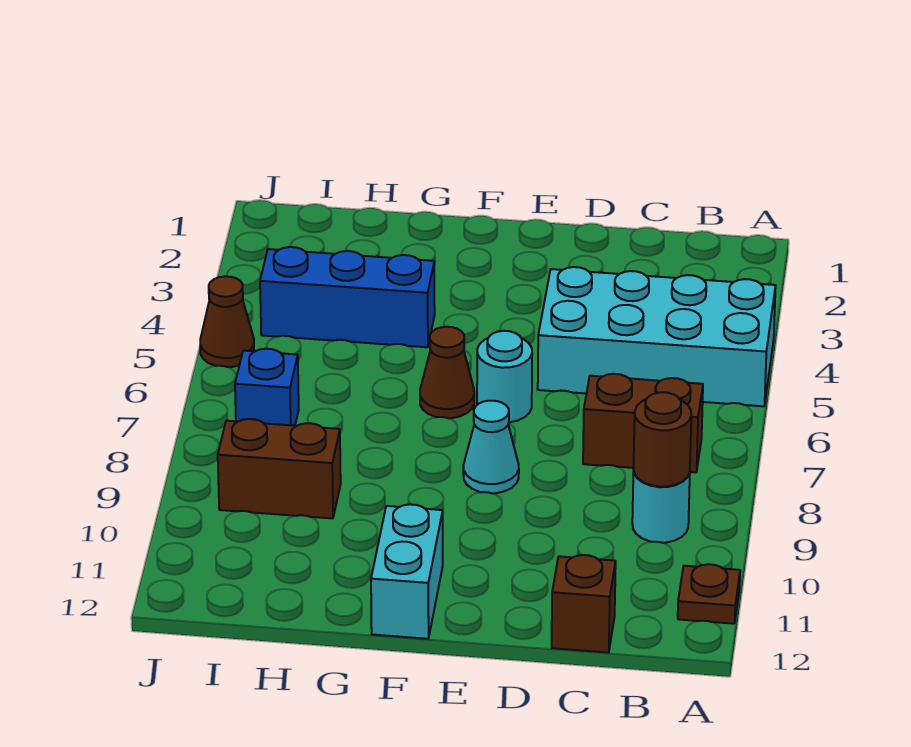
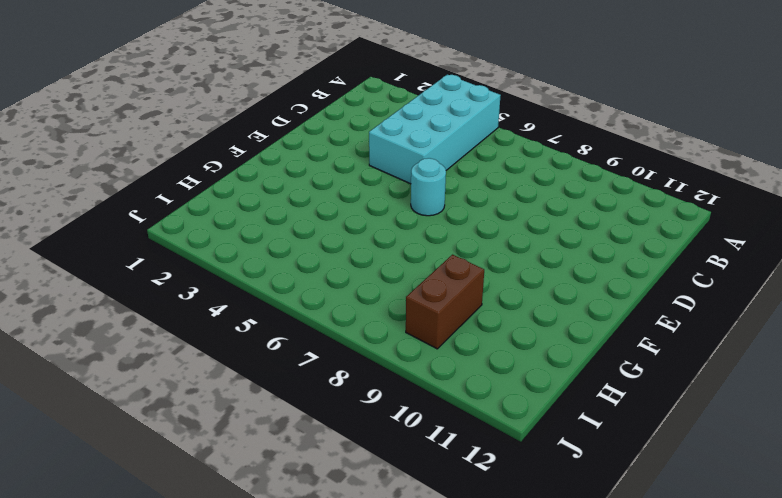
none -> brown 1x1 plate [678,564,740,624]
none -> brown 1x2 brick [583,374,703,472]
none -> cyan 1x1 round brick [632,469,690,543]

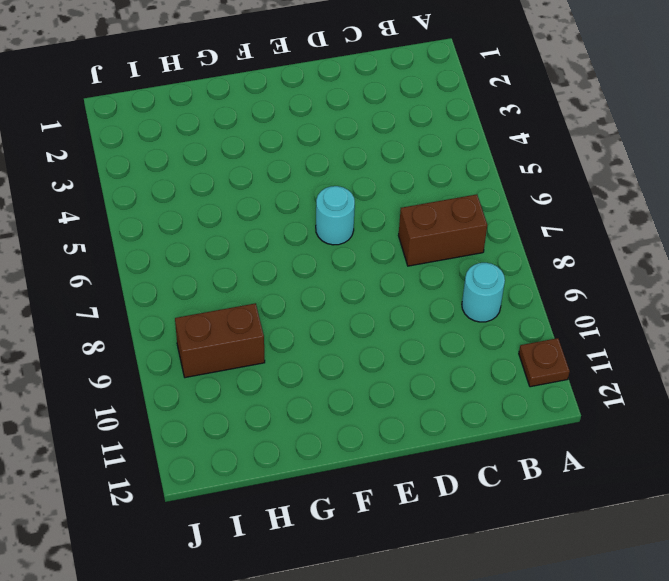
none -> cyan 2x4 brick [538,267,776,406]
none -> brown 1x1 brick [552,555,616,653]
none -> cyan 1x1 cone [463,401,519,493]

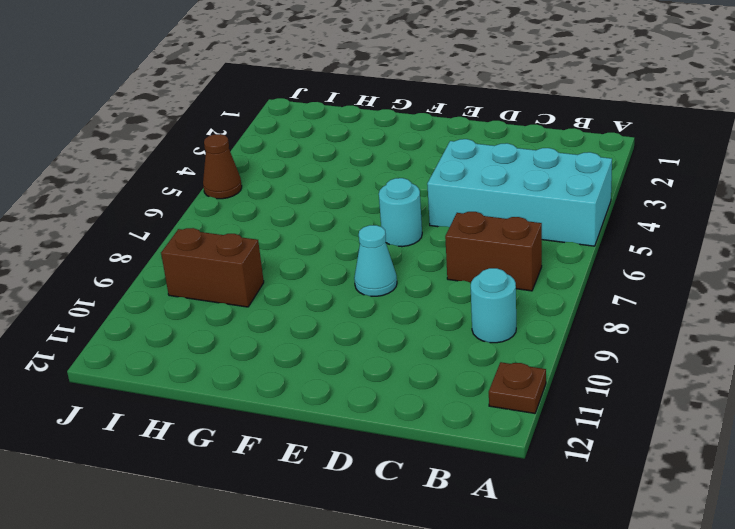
none -> brown 1x1 brick [552,555,616,653]
none -> brown 1x1 cone [420,327,474,418]
none -> cyan 1x2 brick [371,504,443,639]

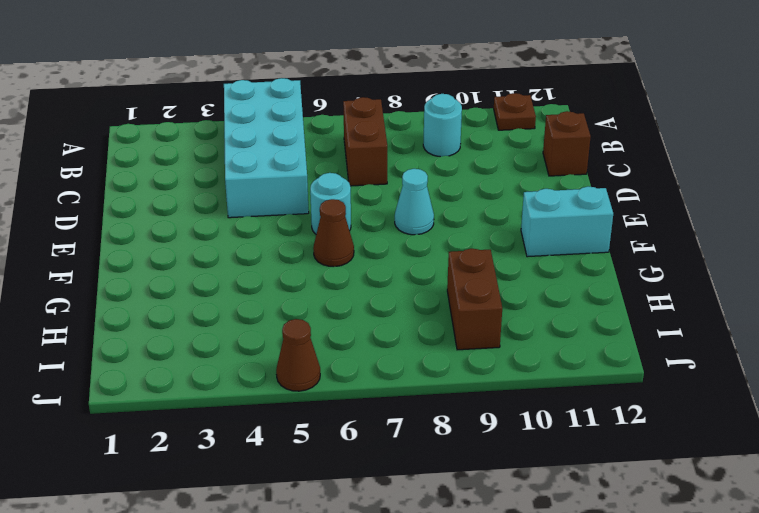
none -> blue 1x3 brick [260,247,435,347]
none -> blue 1x1 brick [235,349,299,426]
none -> brown 1x1 round brick [634,392,691,487]

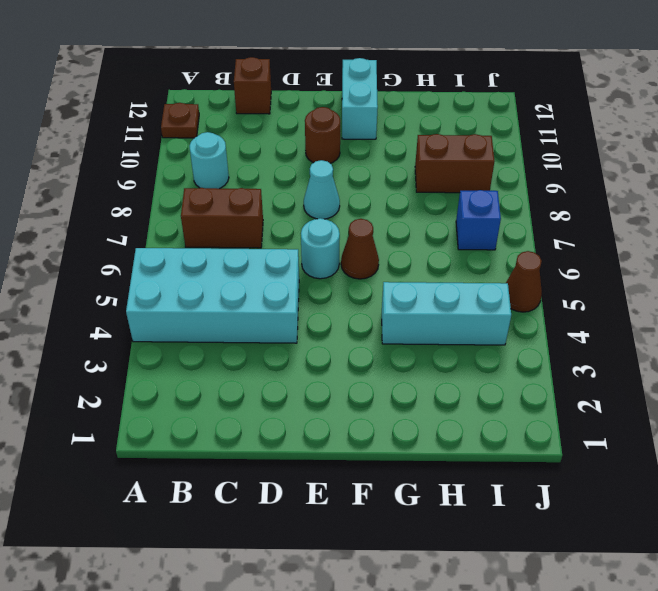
brown 1x1 round brick [305,107,340,163] -> brown 1x1 round brick moved to [634,392,691,487]
cyan 1x3 brick [382,282,511,345] -> blue 1x3 brick [260,247,435,347]

